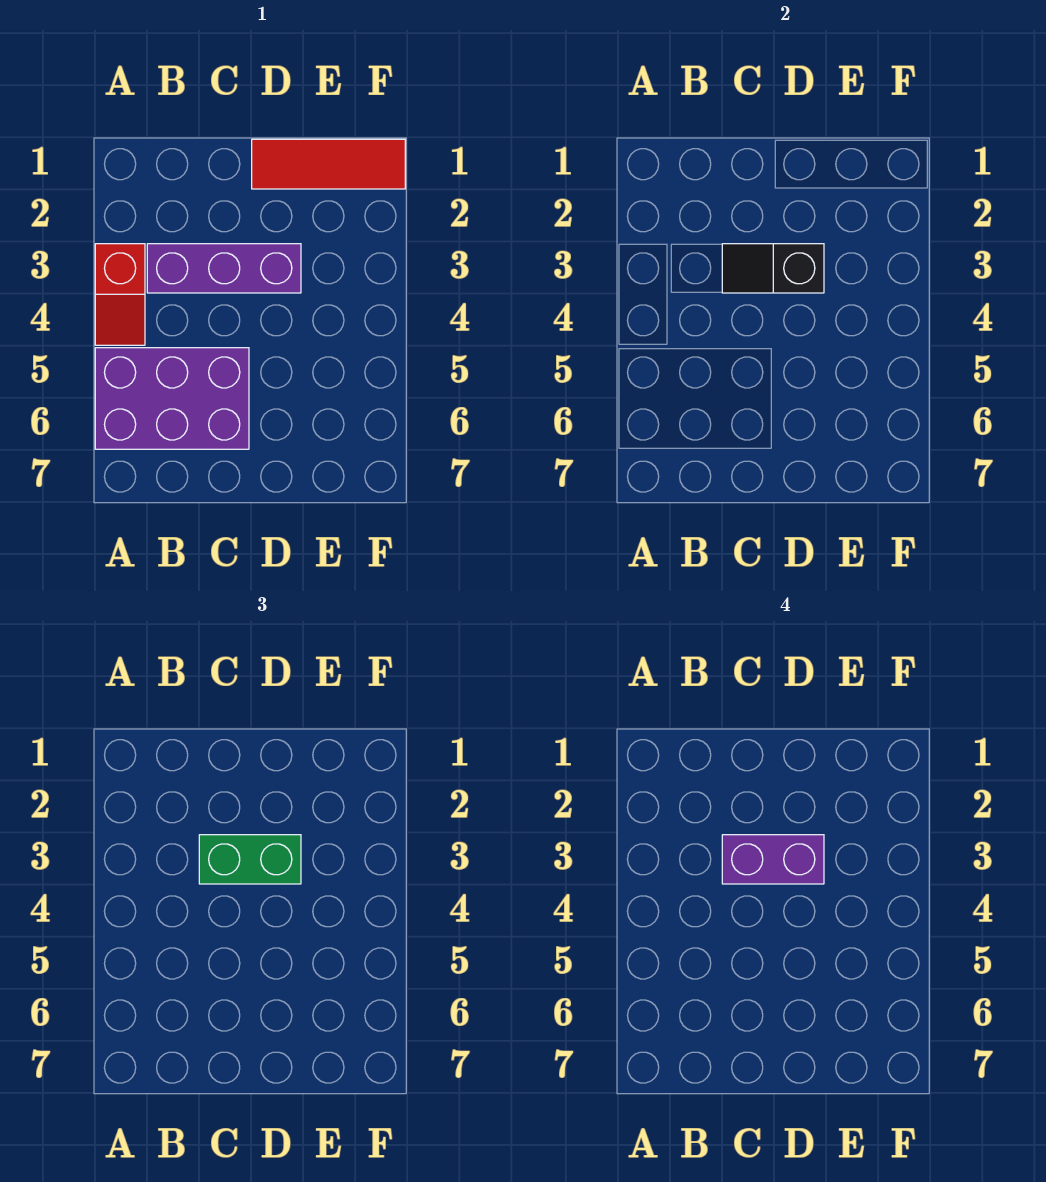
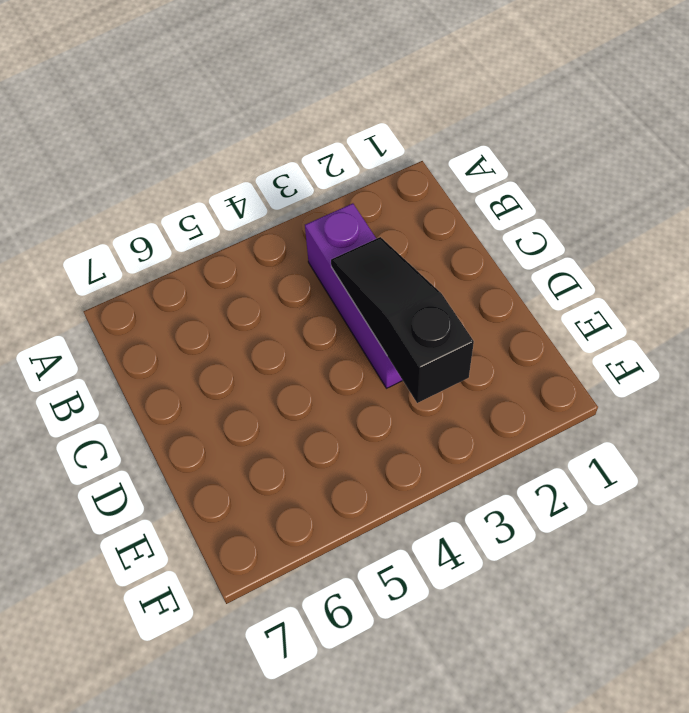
black 1x3 slope [331,237,474,403] -> black 1x2 slope [722,244,824,293]
none -> red 1x2 slope [95,244,145,345]
none -> purple 2x3 brick [95,348,249,449]

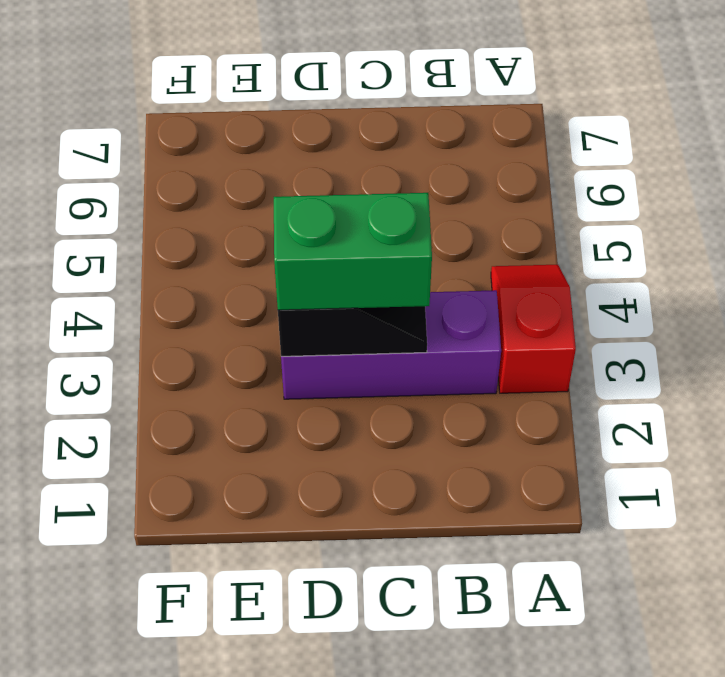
none -> purple 2x3 brick [95,348,249,449]
none -> red 1x3 tile [252,139,405,189]

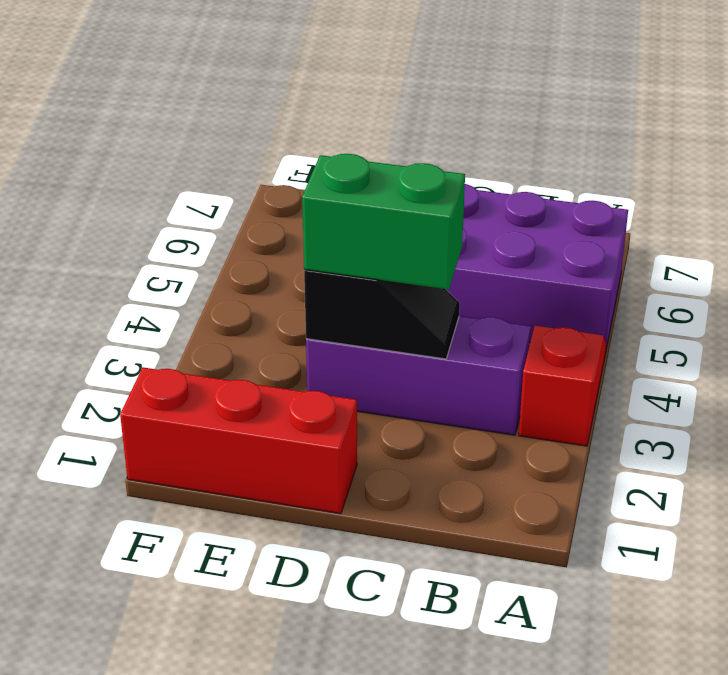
red 1x3 brick [120,367,357,514] -> red 1x3 tile [252,139,405,189]
none -> purple 1x2 brick [722,835,824,884]

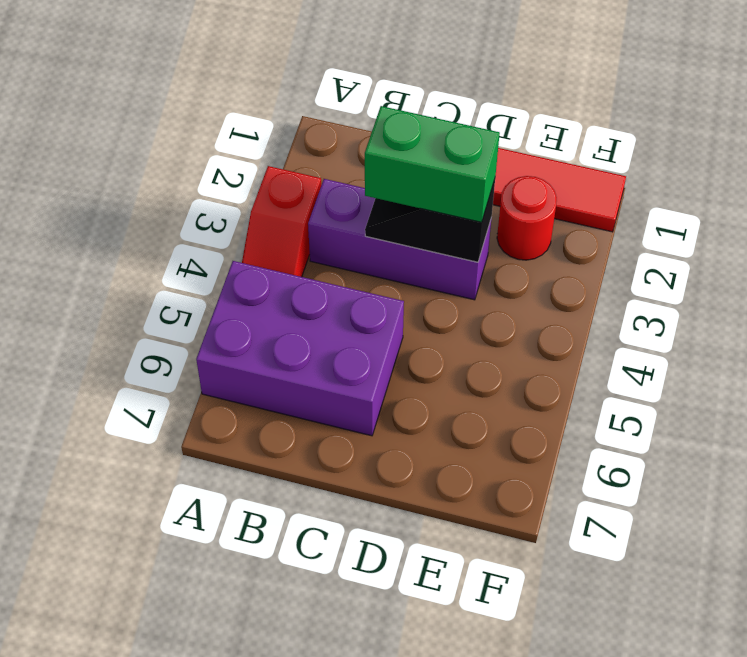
red 1x1 round brick [497,176,557,260] -> none
none -> purple 1x2 brick [722,835,824,884]

